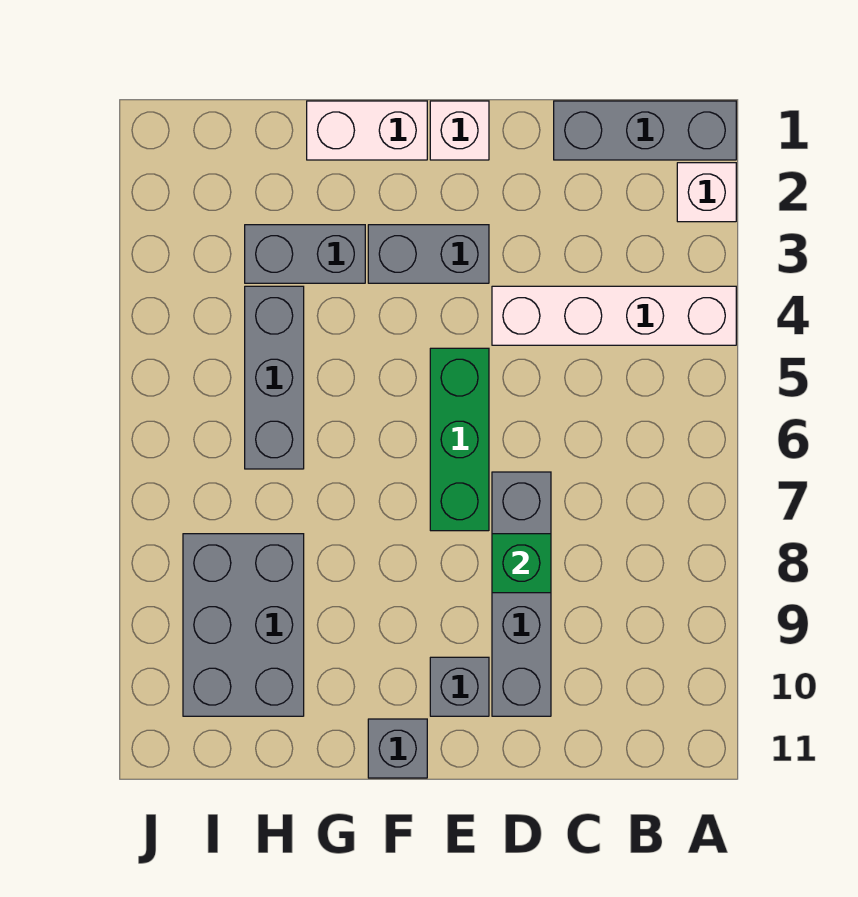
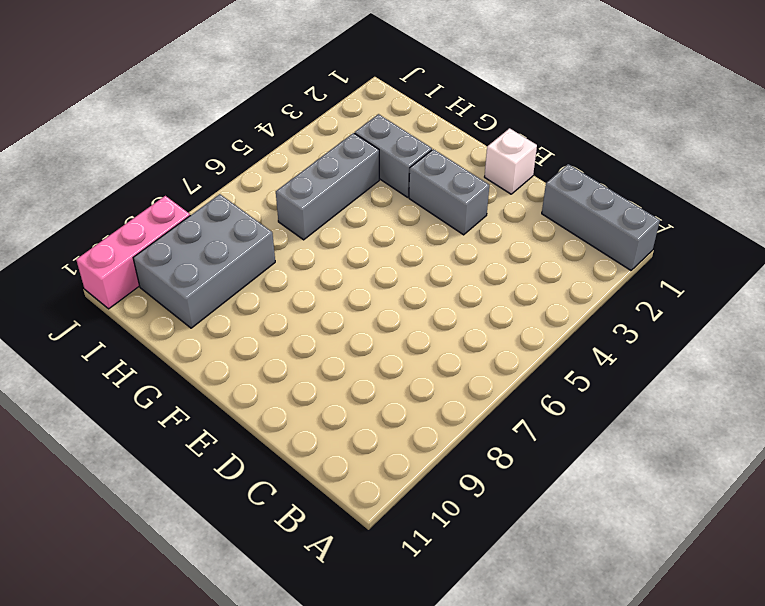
pink 1x3 brick [76,196,190,309] -> none
none -> white 1x1 brick [677,163,736,222]
none -> white 1x4 brick [492,286,736,345]
none -> grey 1x4 brick [492,472,551,716]

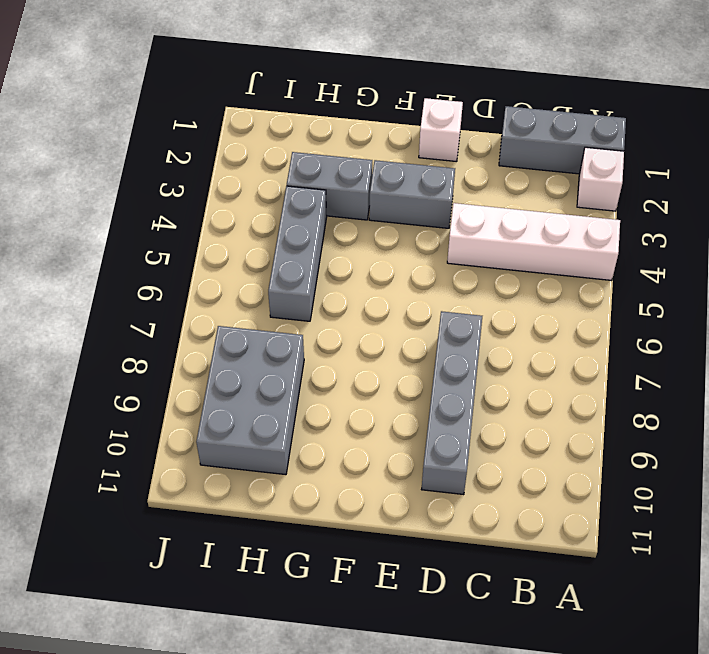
none -> green 1x3 brick [430,348,489,531]
none -> grey 1x1 brick [430,657,489,716]
none -> white 1x2 brick [307,101,427,160]

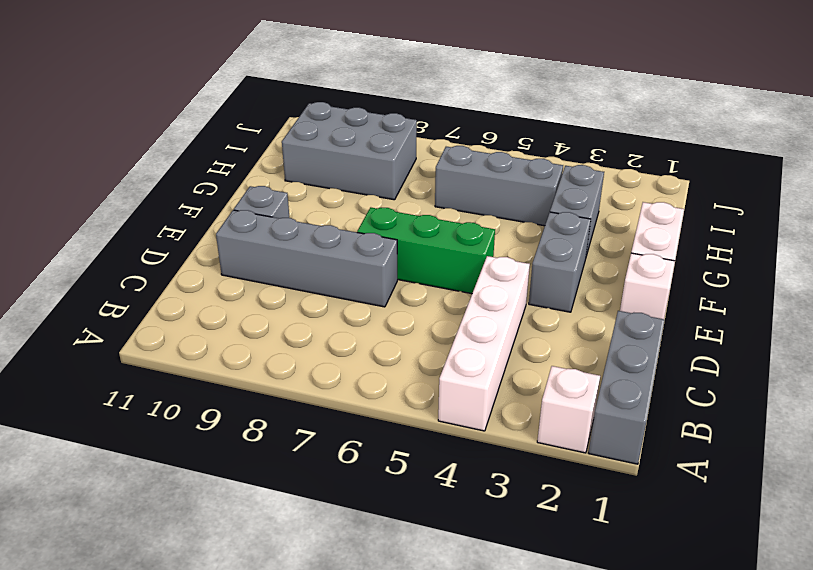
none -> grey 1x1 brick [368,719,427,778]
none -> green 1x1 brick [492,534,551,593]

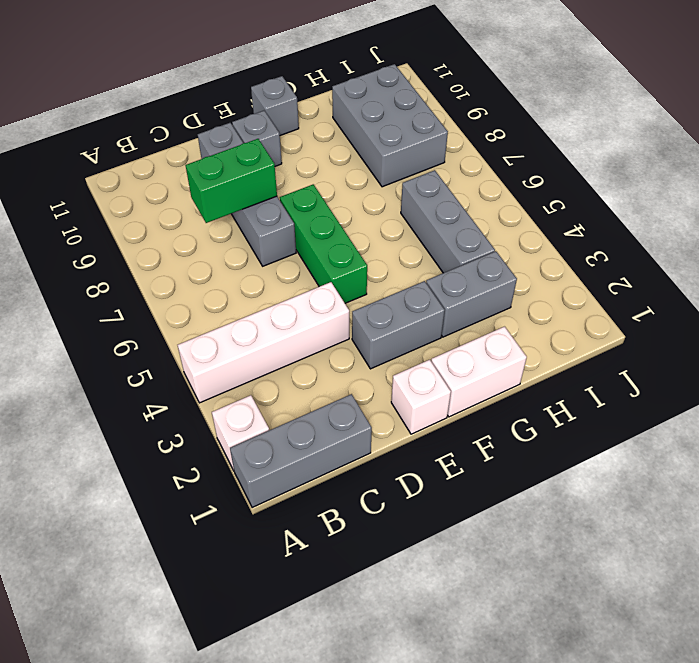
green 1x2 brick [186,139,277,223] -> green 1x1 brick [492,534,551,593]

